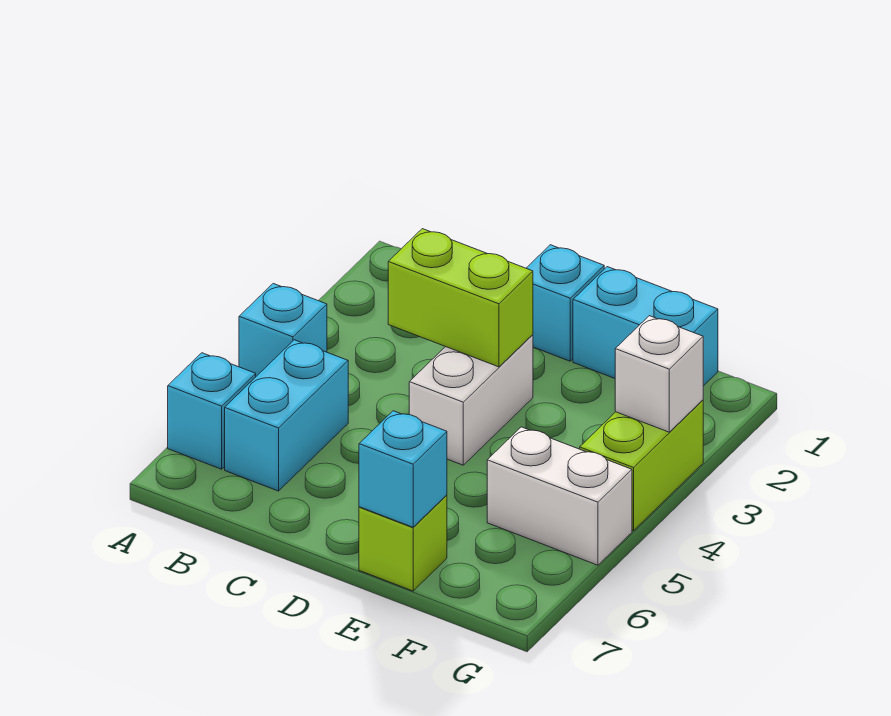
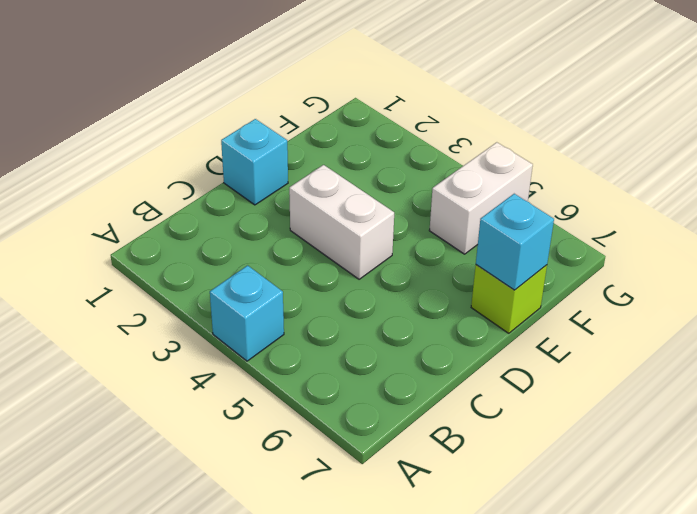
none -> cyan 1x1 brick [168,353,256,469]
none -> cyan 1x2 brick [225,340,348,491]
none -> cyan 1x2 brick [573,267,718,386]

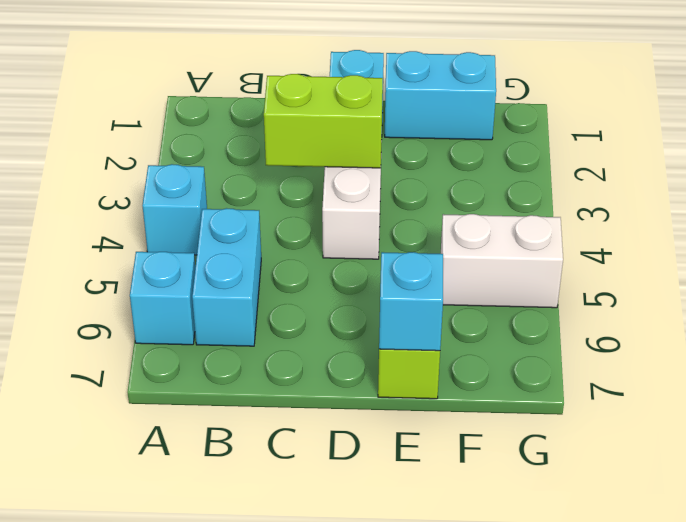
none -> lime 1x2 brick [580,400,703,531]
none -> white 1x1 brick [615,316,703,432]

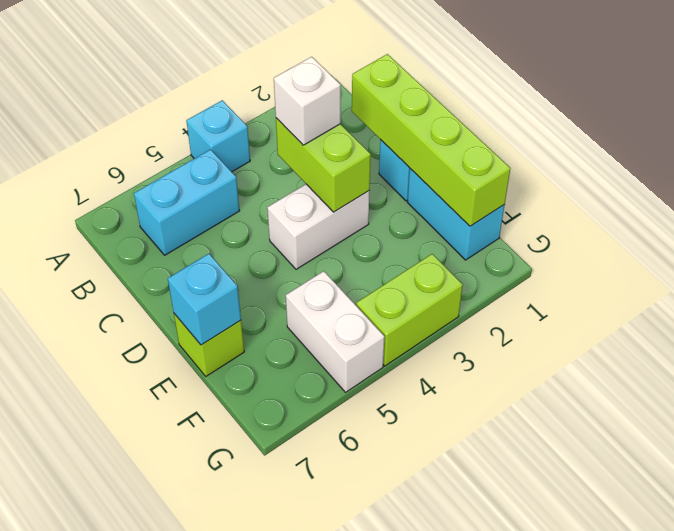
lime 1x4 brick [352,54,510,226] -> none
white 1x1 brick [274,57,341,145] -> white 1x1 brick moved to [615,316,703,432]
none -> cyan 1x1 brick [168,353,256,469]

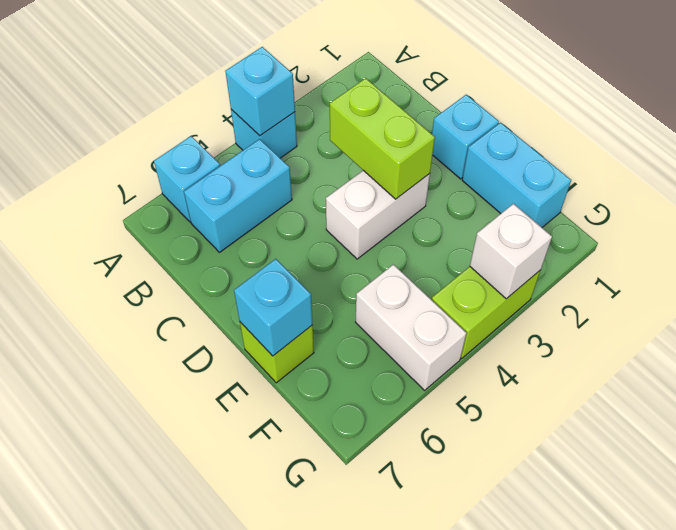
cyan 1x1 brick [225,47,295,136] -> none

